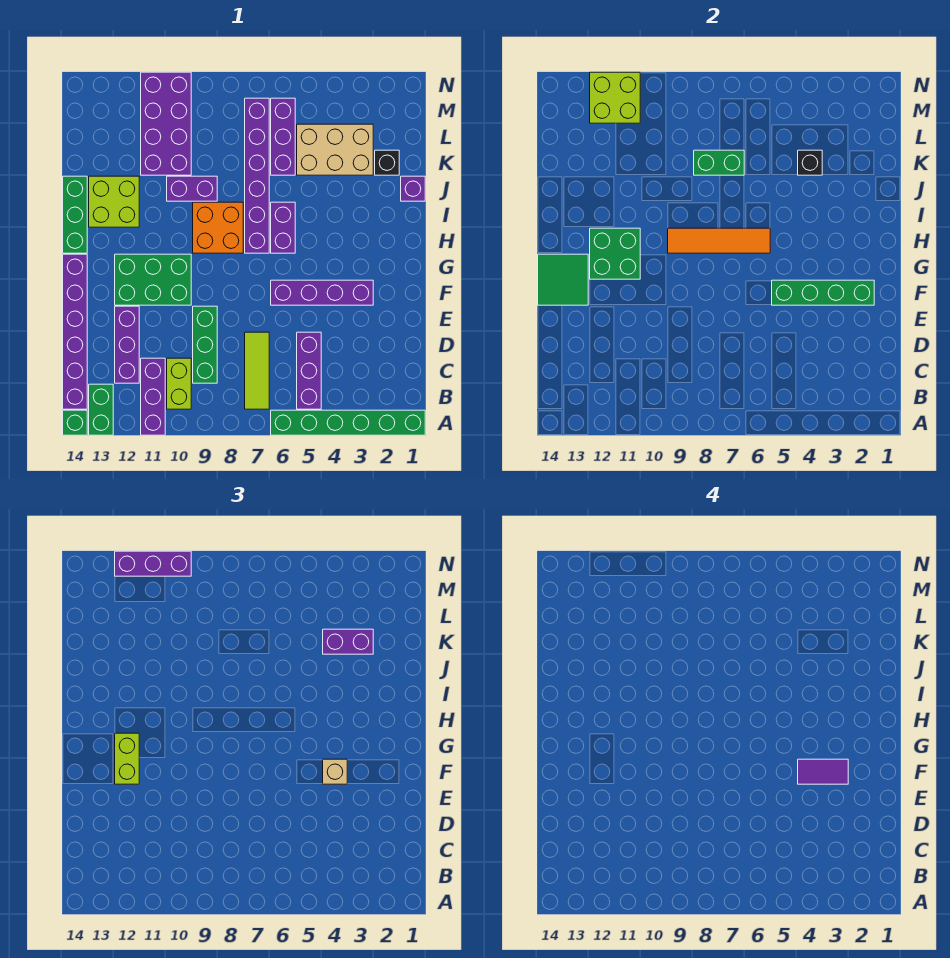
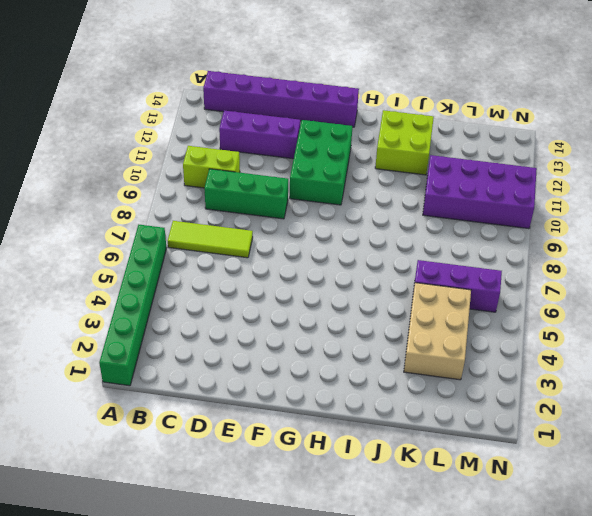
none -> purple 1x3 brick [141,358,165,435]
none -> green 1x2 brick [89,384,113,435]
none -> green 1x1 brick [63,410,87,435]
none -> purple 1x3 brick [297,332,321,409]

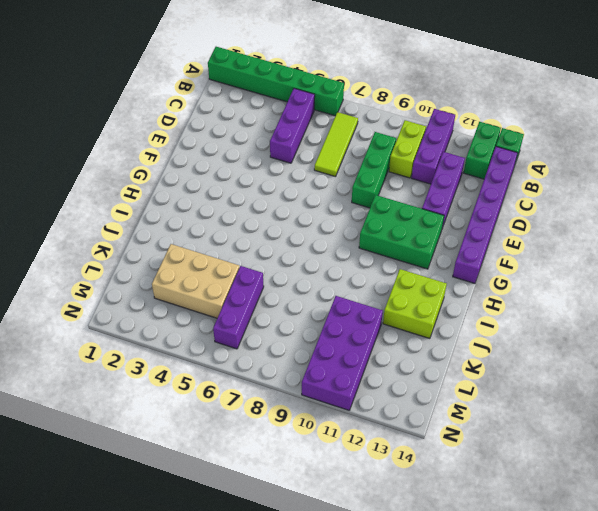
none -> purple 1x4 brick [271,280,373,305]
none -> purple 1x2 brick [271,202,295,253]
none -> purple 1x6 brick [245,98,269,253]
none -> orange 2x2 brick [193,202,243,253]

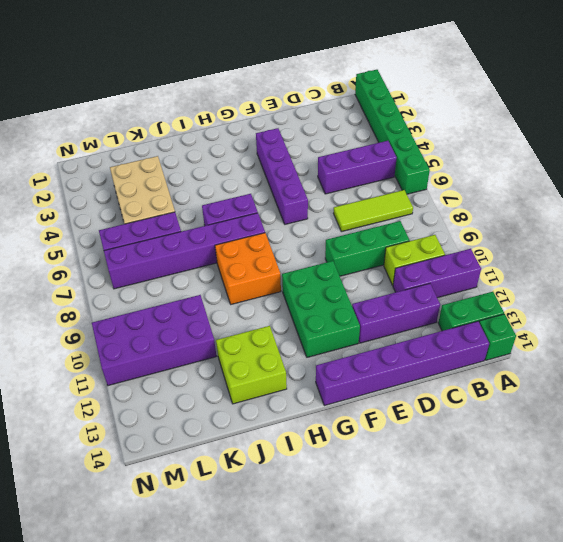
none -> green 1x3 brick [63,176,87,253]
none -> purple 1x1 brick [401,176,425,201]
none -> purple 1x2 brick [167,176,217,201]
none -> black 1x1 brick [375,150,399,175]

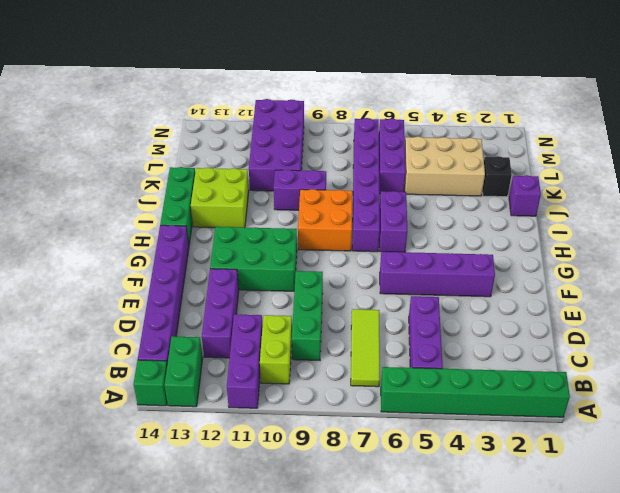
none -> green 1x4 brick [772,280,874,305]
none -> green 2x2 tile [538,254,588,305]
none -> green 2x2 brick [590,228,640,279]
none -> orange 1x4 tile [668,228,770,253]

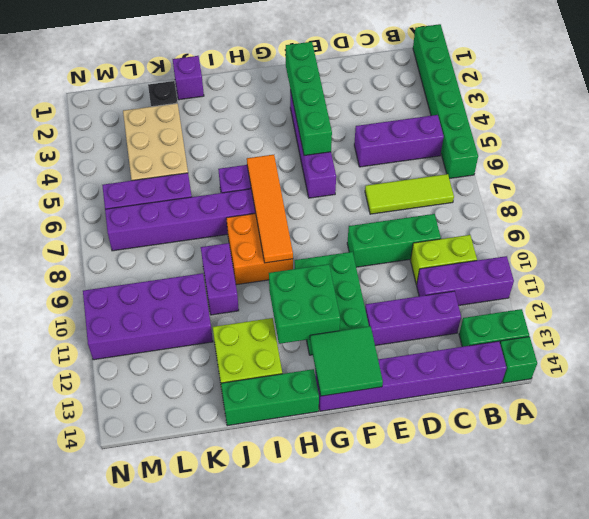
none -> black 1x1 brick [798,150,822,175]
none -> green 1x2 brick [694,150,744,175]
none -> lime 2x2 brick [590,72,640,123]
none -> tan 1x1 brick [323,759,347,784]

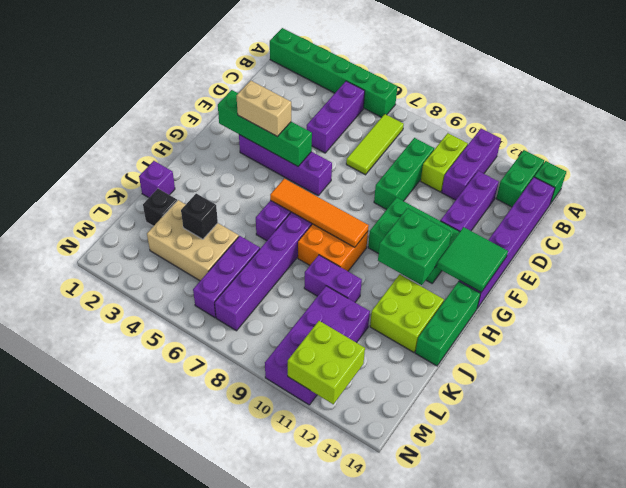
tan 1x2 brick [236,81,291,137] -> tan 1x1 brick [323,759,347,784]
none -> green 1x2 brick [694,150,744,175]
none -> lime 1x2 brick [115,733,139,784]
none -> purple 1x2 brick [323,629,373,654]
none -> purple 1x3 brick [115,551,191,576]

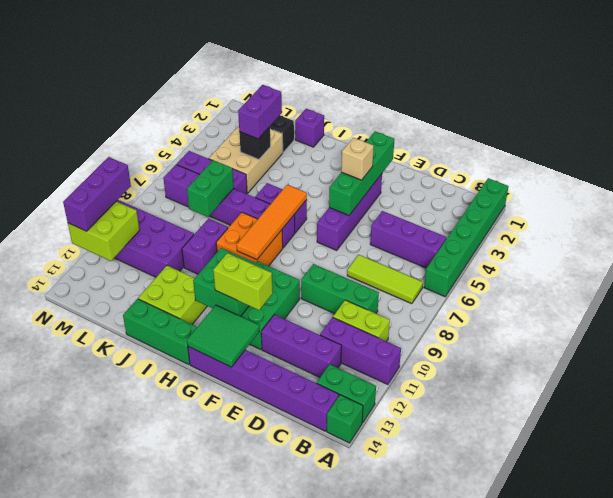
none -> purple 1x2 tile [798,759,848,784]

